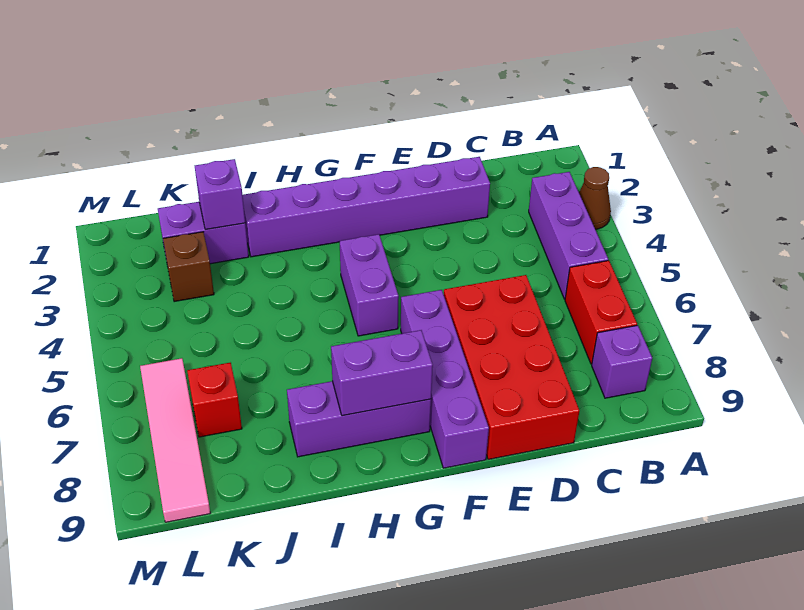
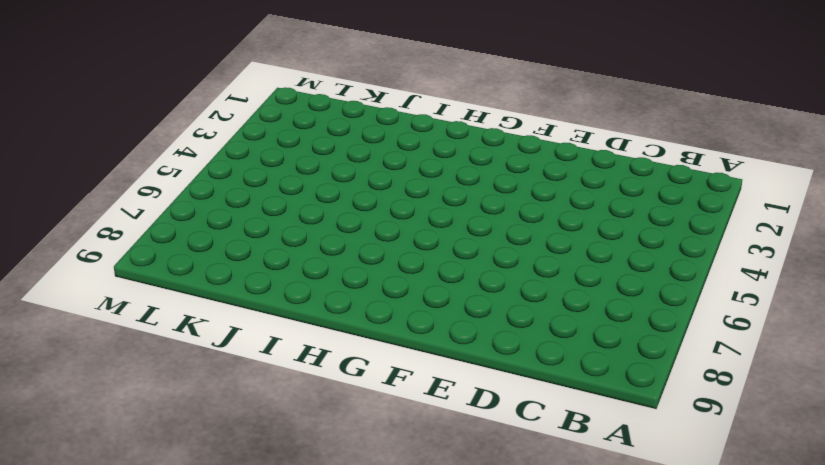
none -> brown 1x1 cone [579,167,611,229]
none -> purple 1x3 brick [529,172,608,299]
none -> red 1x2 brick [565,261,637,364]

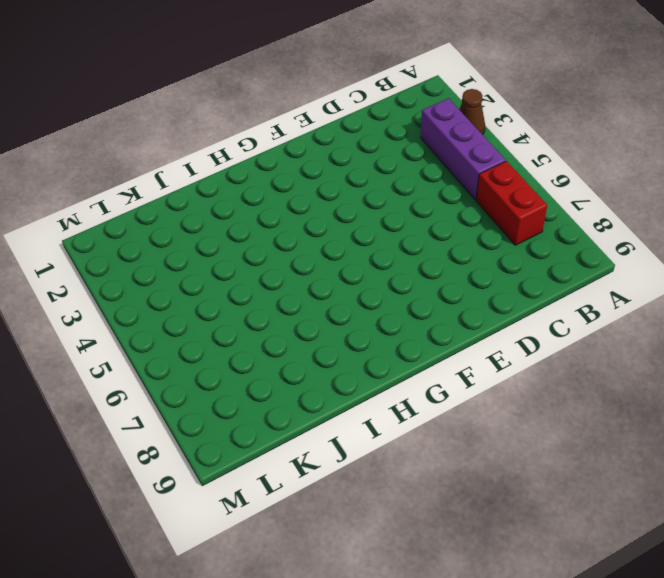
none -> purple 1x1 brick [592,325,652,398]
none -> purple 1x6 brick [242,157,490,257]
none -> red 2x4 brick [444,275,579,459]

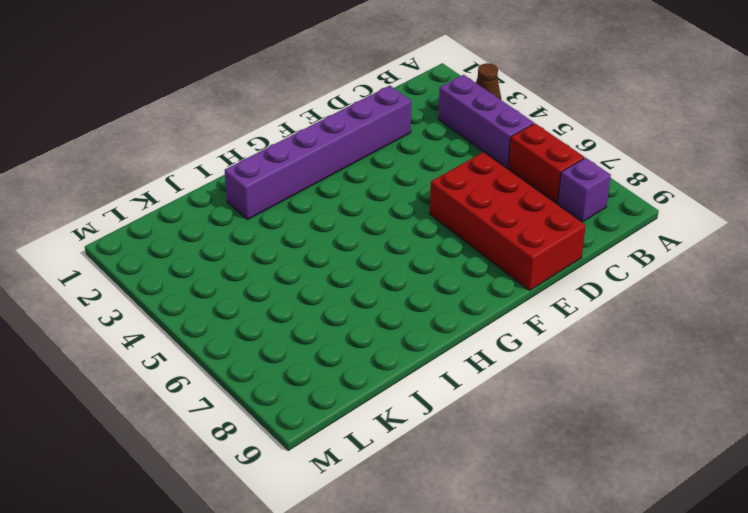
none -> purple 1x4 brick [401,290,489,468]
none -> purple 1x2 brick [340,234,399,336]
none -> purple 1x3 brick [287,381,431,457]

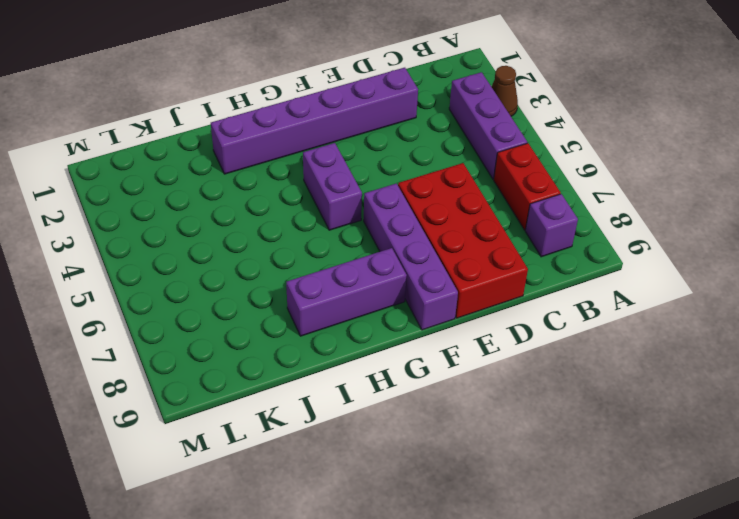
none -> purple 1x2 brick [158,202,249,264]
none -> brown 1x1 brick [163,232,214,302]
none -> red 1x1 brick [187,363,242,437]

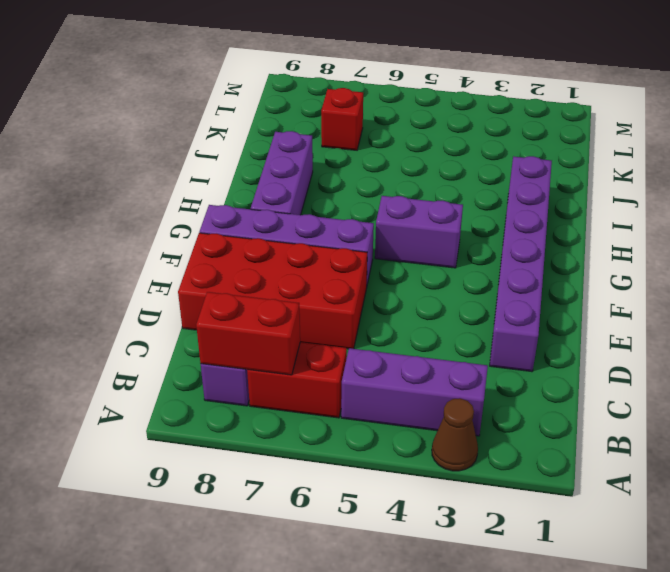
red 1x2 brick [196,292,300,375] -> none
none -> purple 1x2 brick [158,202,249,264]
none -> brown 1x1 brick [163,232,214,302]
none -> pink 1x4 tile [140,358,210,522]

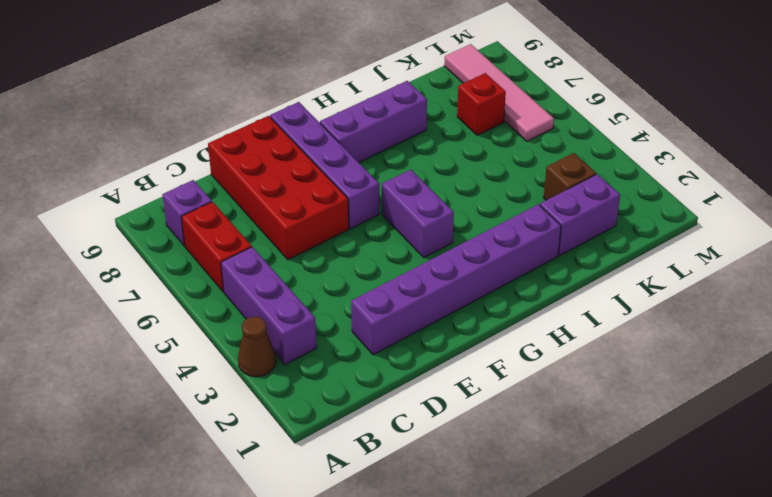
none -> purple 1x2 brick [331,330,433,416]
none -> purple 1x1 brick [195,159,245,230]

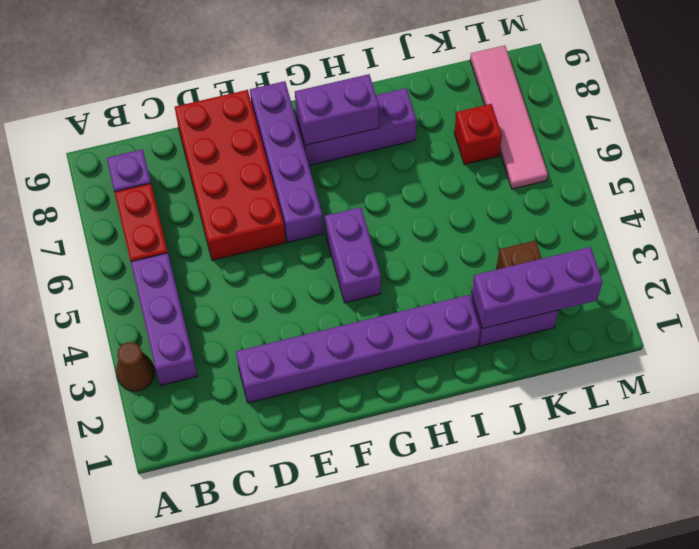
purple 1x3 brick [472,247,603,329] -> purple 1x1 brick [195,159,245,230]

